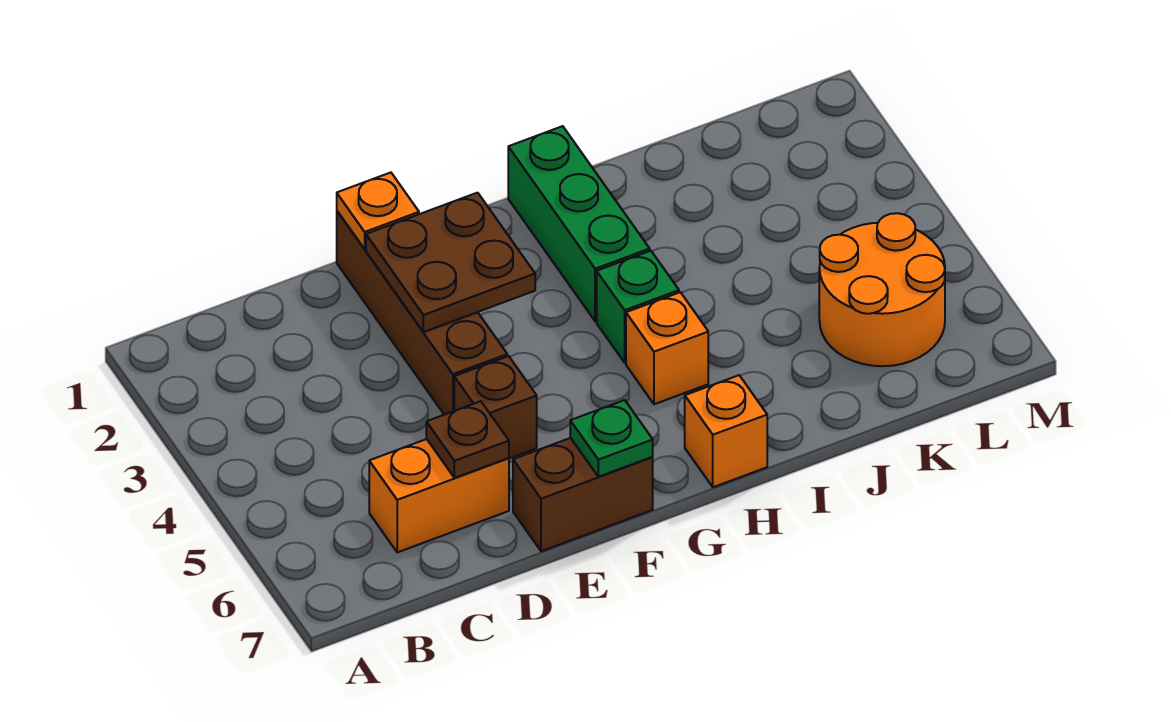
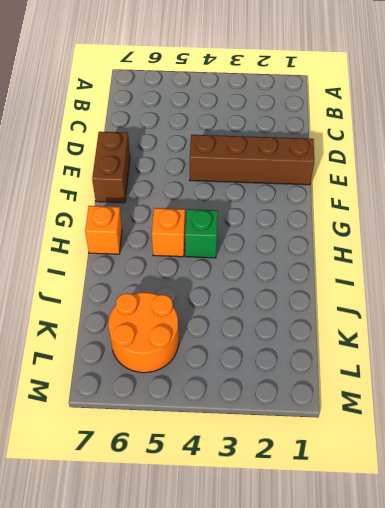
none -> orange 1x2 brick [369,439,509,552]
none -> brown 1x1 brick [454,356,537,458]
none -> green 1x3 brick [508,126,650,321]

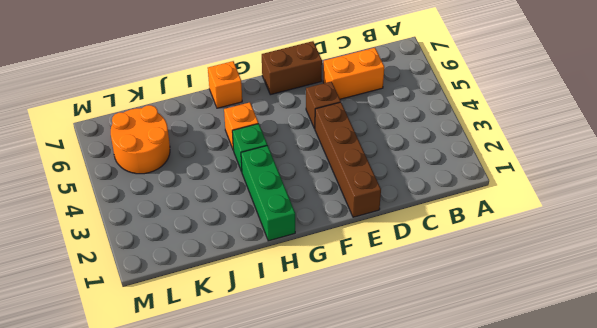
none -> brown 1x1 plate [426,401,509,478]
none -> orange 1x1 plate [337,173,419,249]
none -> brown 2x2 plate [366,193,535,332]

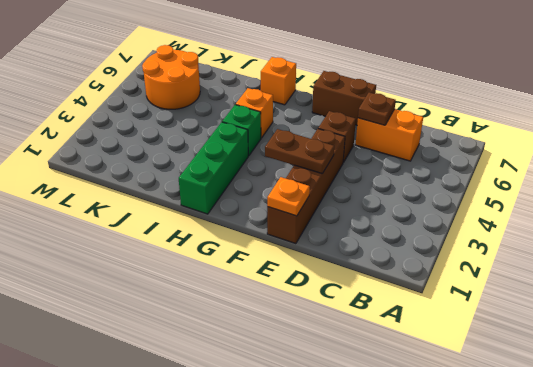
brown 1x2 plate [265,129,334,173] -> brown 2x2 plate [366,193,535,332]
none -> green 1x1 plate [570,400,653,477]

